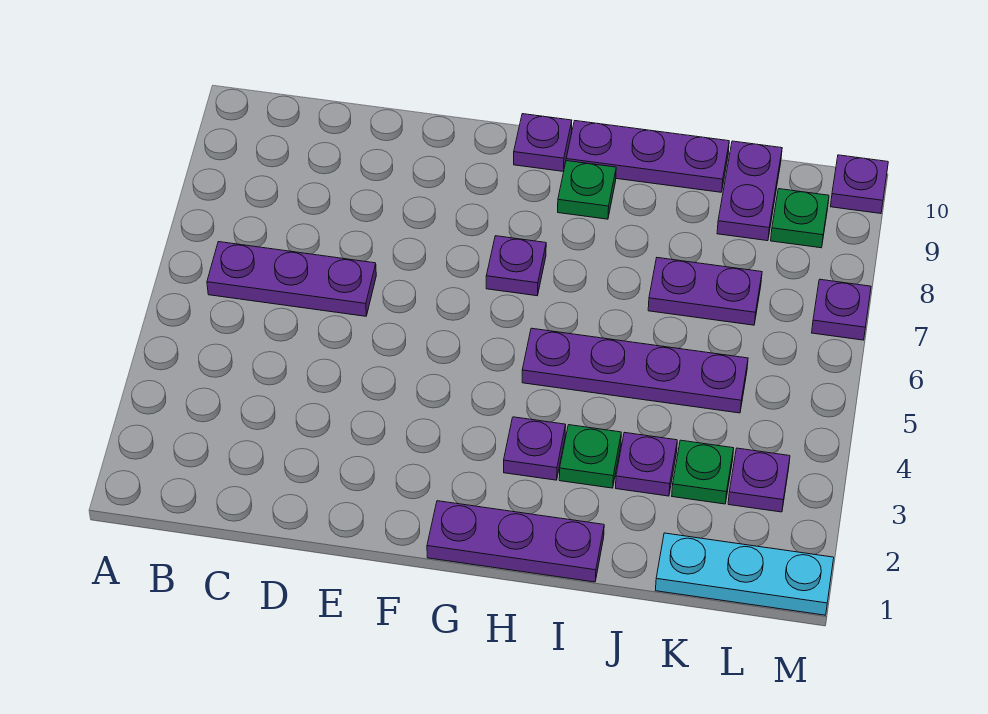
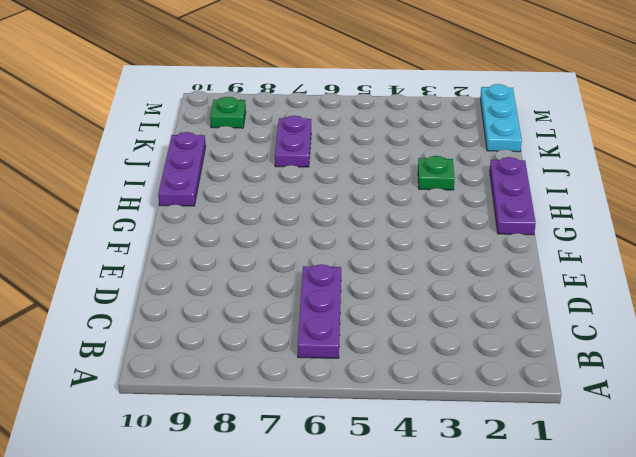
none -> purple 1x1 plate [486,236,546,296]
none -> purple 1x1 plate [514,114,572,172]
none -> purple 1x1 plate [504,417,566,480]

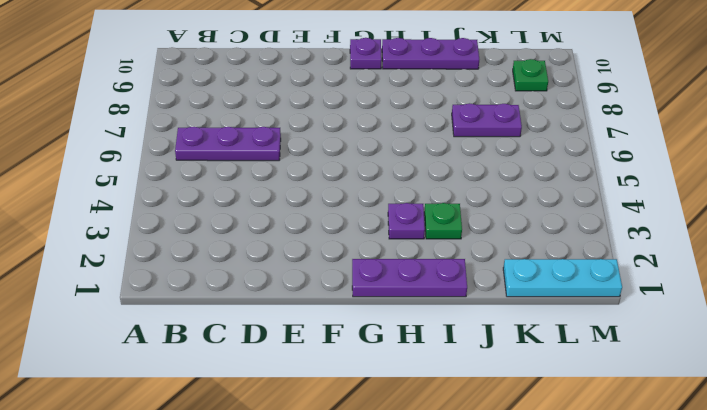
none -> purple 1x1 plate [486,236,546,296]
none -> purple 1x4 plate [522,328,748,413]
none -> green 1x1 plate [558,161,616,219]

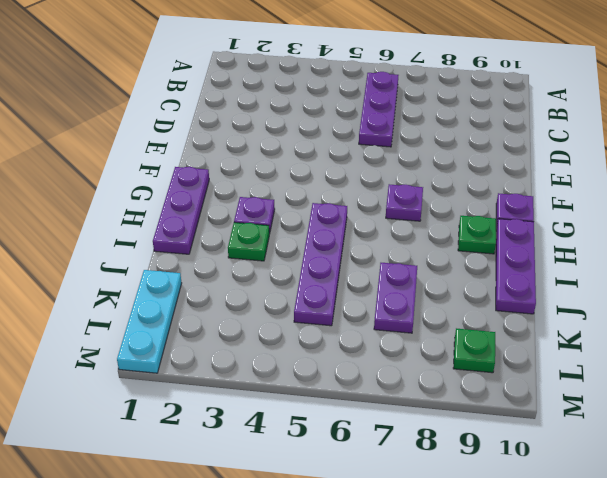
none -> purple 1x1 plate [616,432,677,496]
none -> green 1x1 plate [672,440,734,504]
none -> purple 1x2 plate [717,141,782,241]

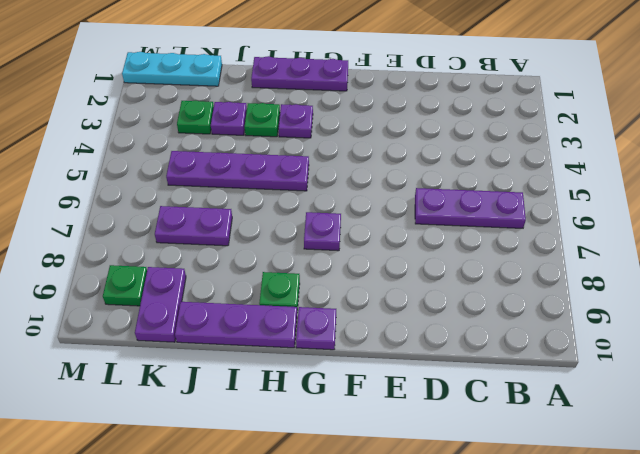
none -> purple 1x1 plate [728,448,790,512]
none -> purple 1x1 plate [812,279,871,340]
none -> purple 1x1 plate [831,155,888,214]

